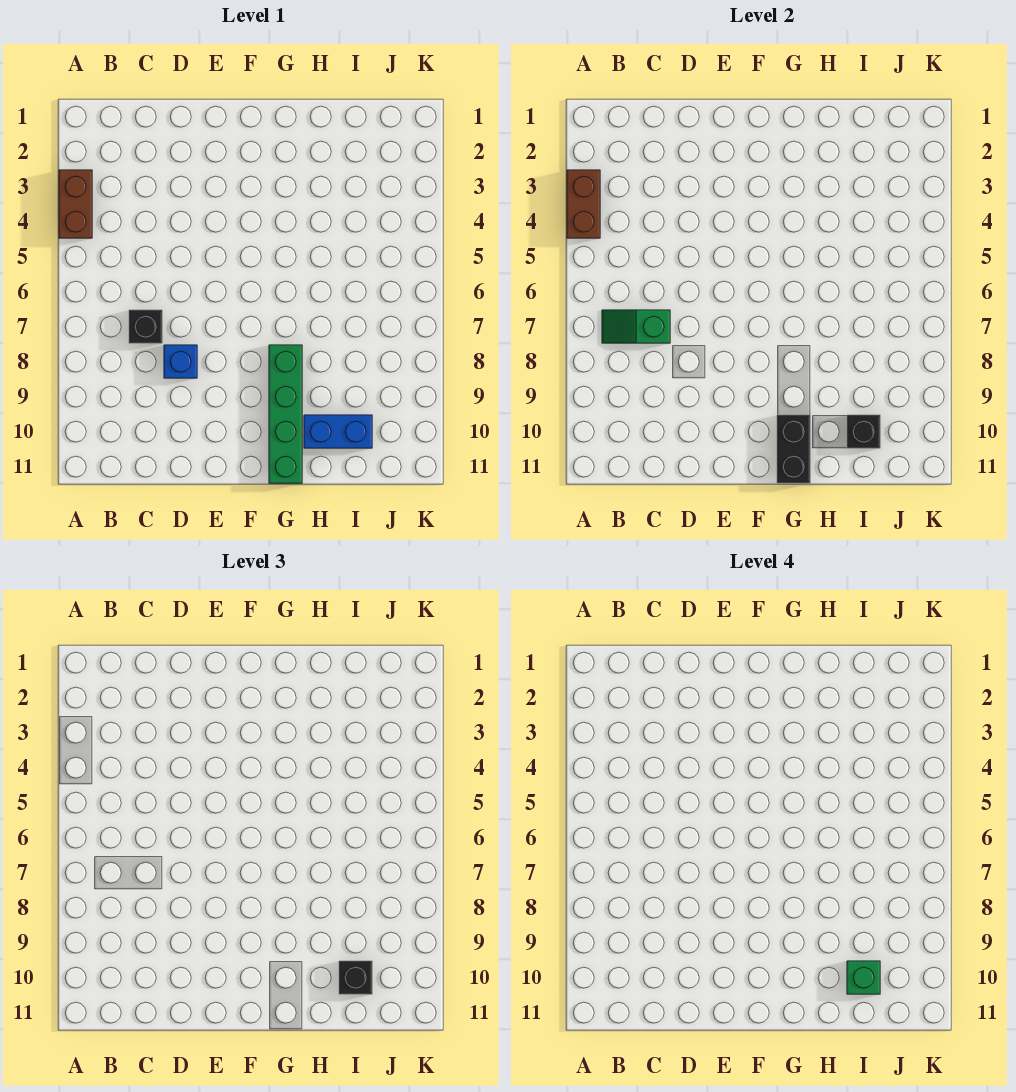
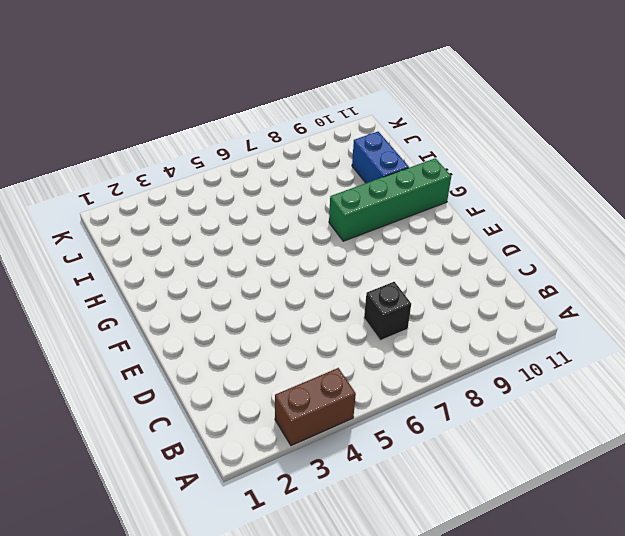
none -> blue 1x1 brick [164,345,197,378]
none -> brown 1x2 brick [567,170,600,238]

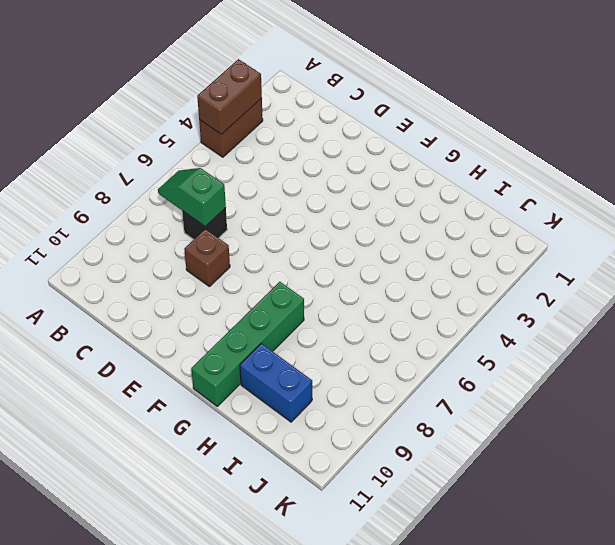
brown 1x1 brick [184,229,230,286] -> blue 1x1 brick [164,345,197,378]
none -> black 1x2 brick [777,415,810,483]
none -> black 1x1 brick [847,415,880,448]

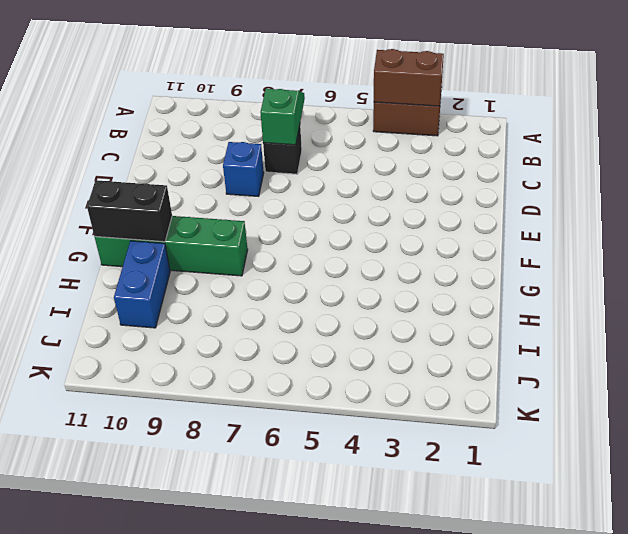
none -> black 1x1 brick [847,415,880,448]
none -> black 1x1 brick [339,961,372,994]

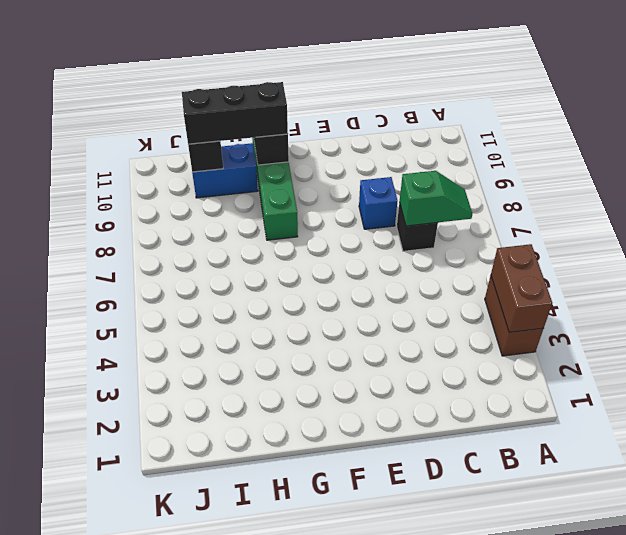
black 1x3 brick [182,82,288,144] -> black 1x1 brick [339,961,372,994]
none -> green 1x1 brick [847,961,880,994]

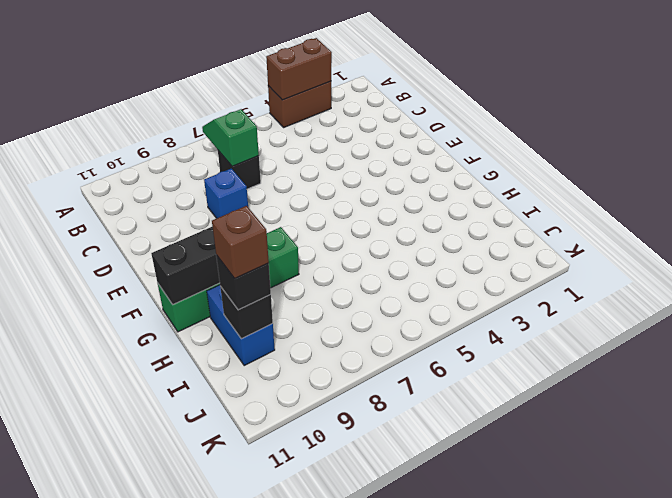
brown 1x1 brick [212,206,269,278] -> green 1x1 brick [847,961,880,994]

